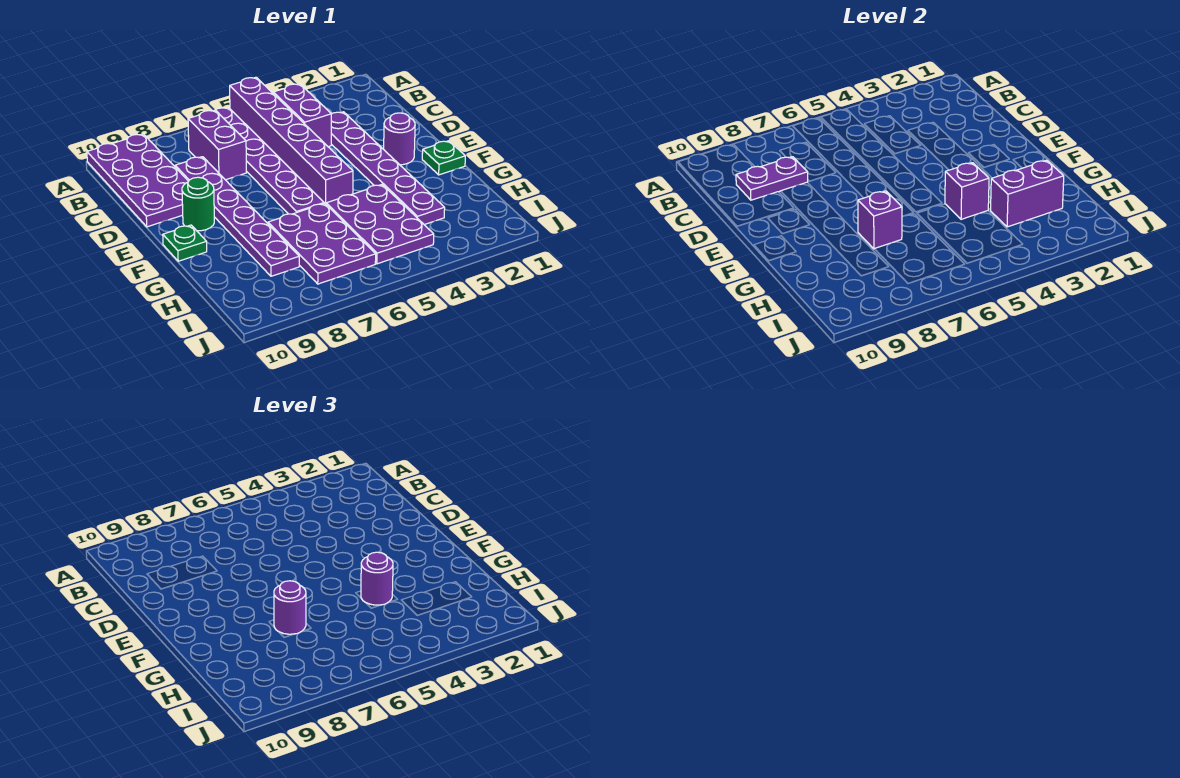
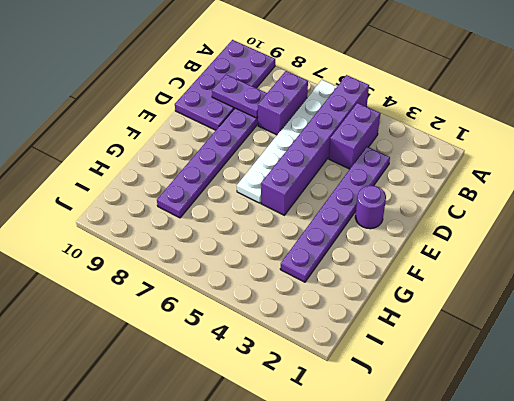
white 1x6 plate [237,80,337,203] -> purple 1x6 plate [216,107,324,214]
none -> green 1x1 round brick [182,177,214,231]
none -> green 1x1 plate [422,141,465,175]
none -> green 1x1 plate [163,225,207,261]

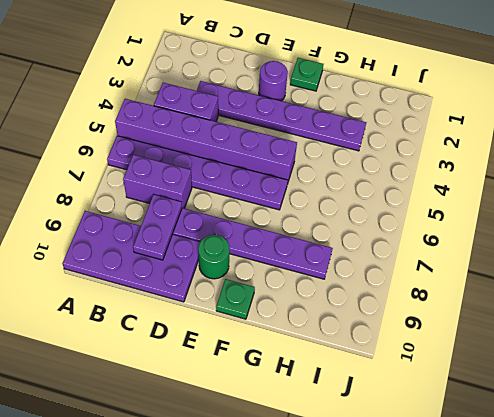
none -> purple 2x3 plate [326,185,434,264]
none -> purple 2x3 plate [268,203,376,284]
none -> purple 1x1 brick [945,163,989,219]

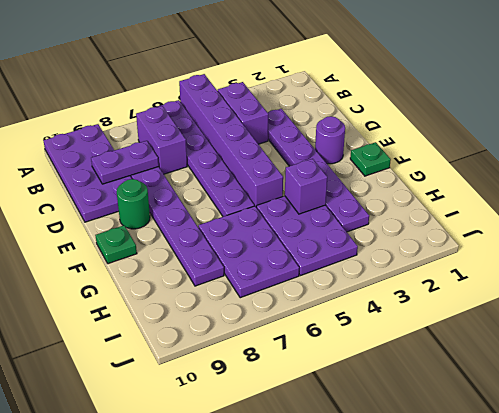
none -> purple 1x1 brick [858,191,902,249]
none -> purple 1x2 brick [991,160,1064,227]
none -> purple 1x1 round brick [361,552,393,605]

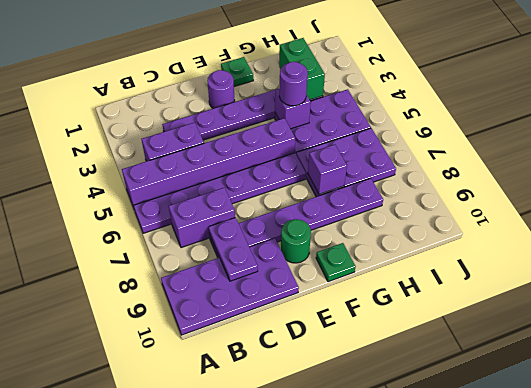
green 1x2 brick [279,38,325,100] -> purple 1x2 brick [991,160,1064,227]
none -> purple 1x1 round brick [274,581,306,634]

